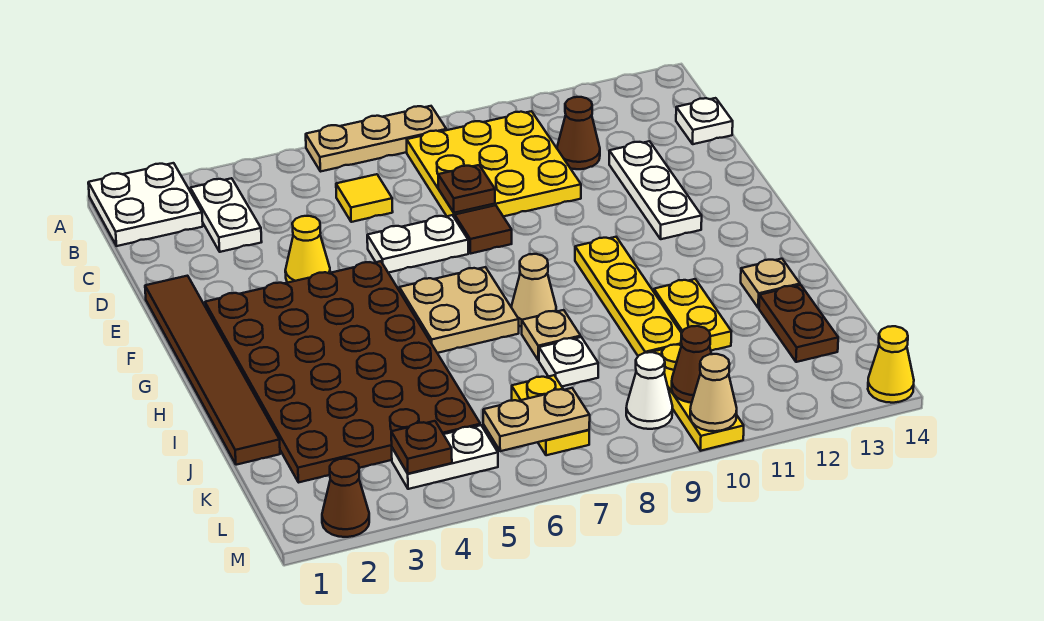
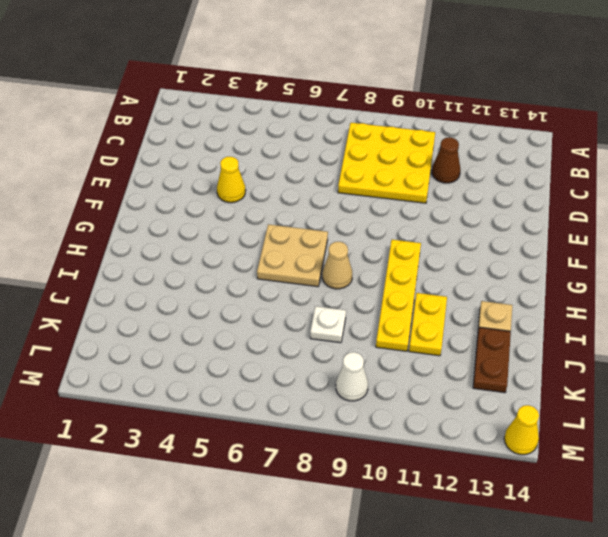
none -> white 2x2 plate [88,163,203,246]
none -> tan 1x3 plate [306,106,446,172]
none -> white 1x2 plate [190,178,262,252]
none -> yellow 1x1 tile [336,174,393,222]

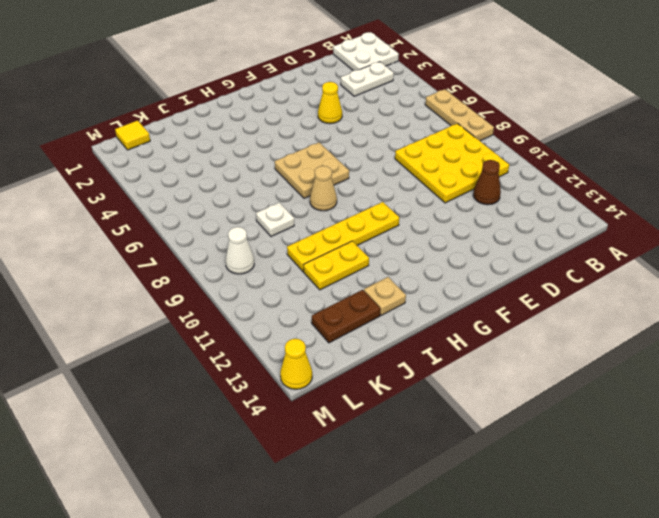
yellow 1x1 tile [115,120,150,150] -> yellow 1x1 tile moved to [336,174,393,222]
none -> white 1x1 plate [676,98,733,144]
none -> white 1x3 plate [609,141,702,239]
none -> brown 1x6 tile [145,276,280,465]
none -> white 1x2 plate [367,215,468,273]

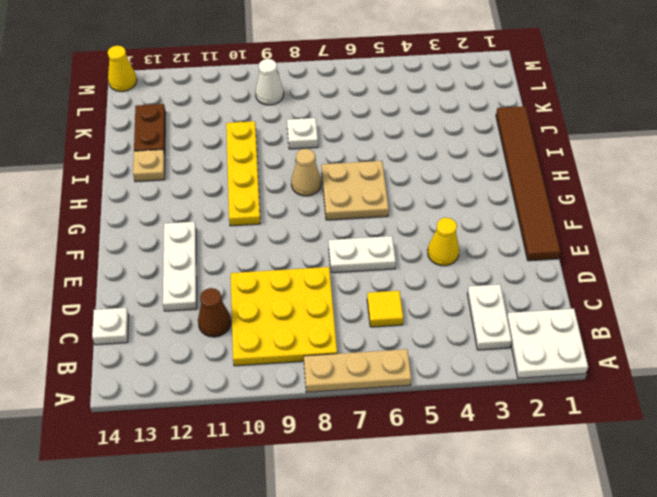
none -> brown 1x1 tile [455,205,512,254]
none -> brown 4x6 plate [205,261,480,482]
none -> tan 1x1 plate [522,310,581,360]
none -> yellow 1x2 plate [654,279,731,351]

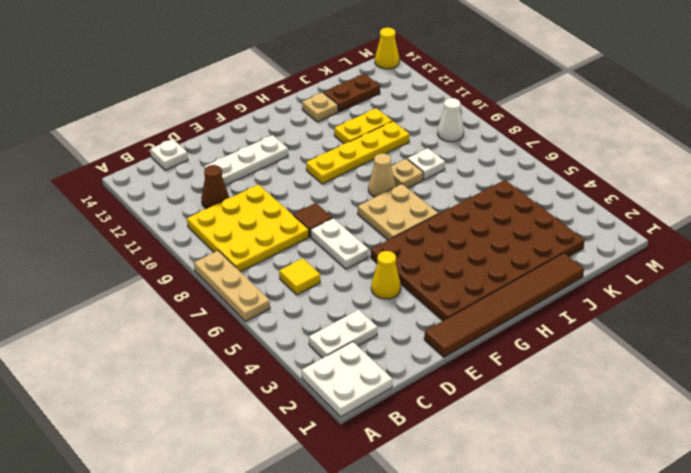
none -> yellow 1x2 plate [512,375,589,455]
none -> yellow 1x3 plate [653,344,744,451]
none -> white 1x2 plate [392,425,498,489]
none -> brown 1x1 cone [322,459,369,537]

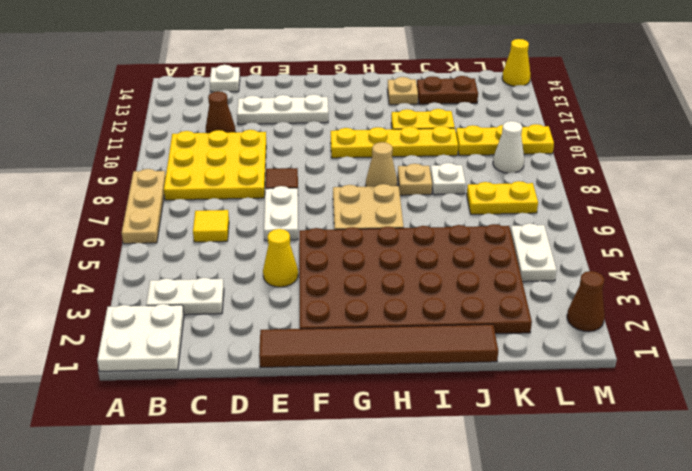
none -> brown 1x1 plate [438,165,495,213]
none -> brown 1x1 plate [391,421,452,474]
none -> tan 1x2 plate [483,388,590,451]
none -> brown 1x1 cone [672,326,711,403]

